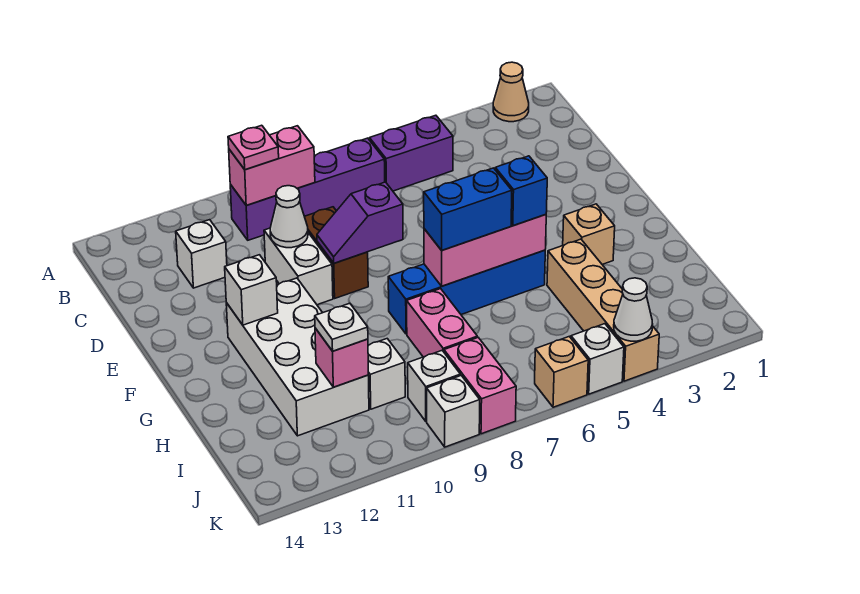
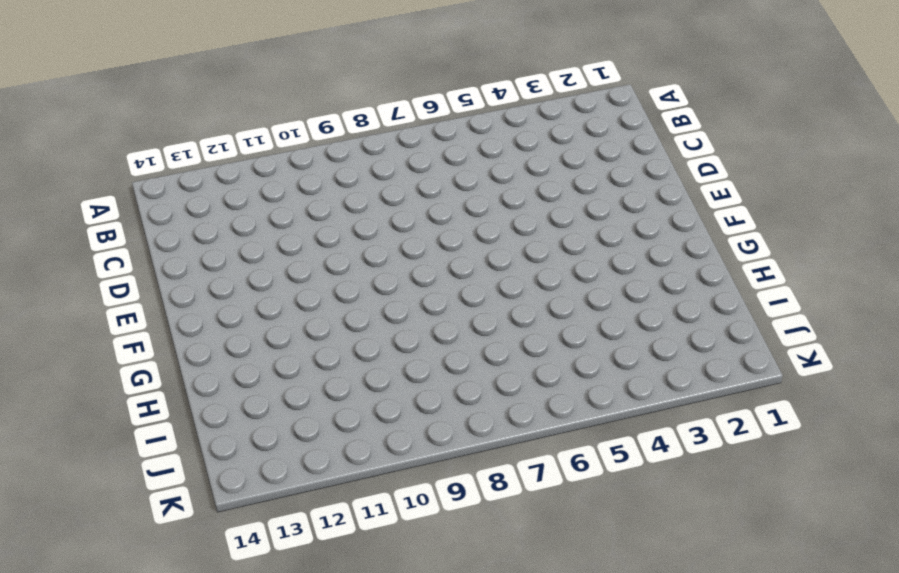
none -> tan 1x1 cone [493,62,529,122]
none -> purple 1x2 brick [370,115,453,191]
none -> purple 1x4 brick [230,138,385,240]

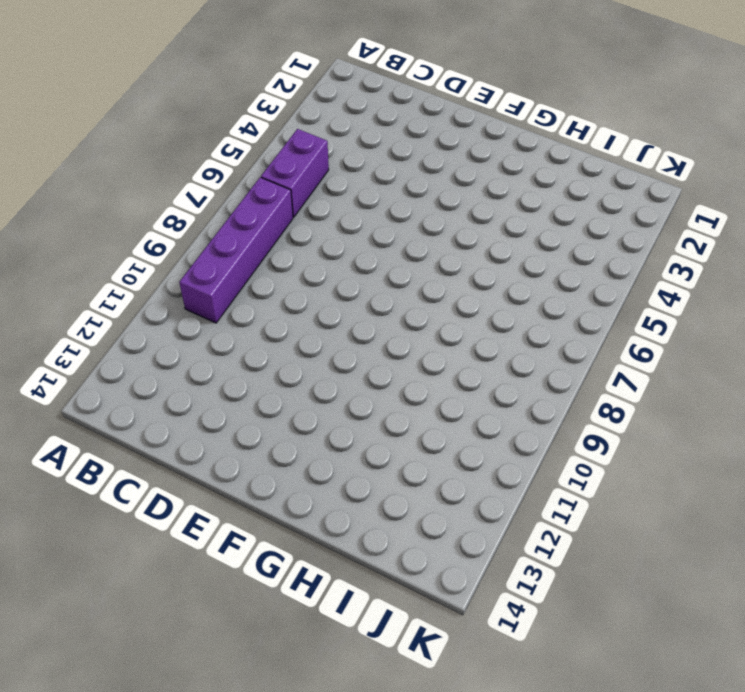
none -> tan 1x1 cone [493,62,529,122]
none -> white 1x1 brick [176,220,227,288]
none -> brown 1x2 brick [304,207,368,298]

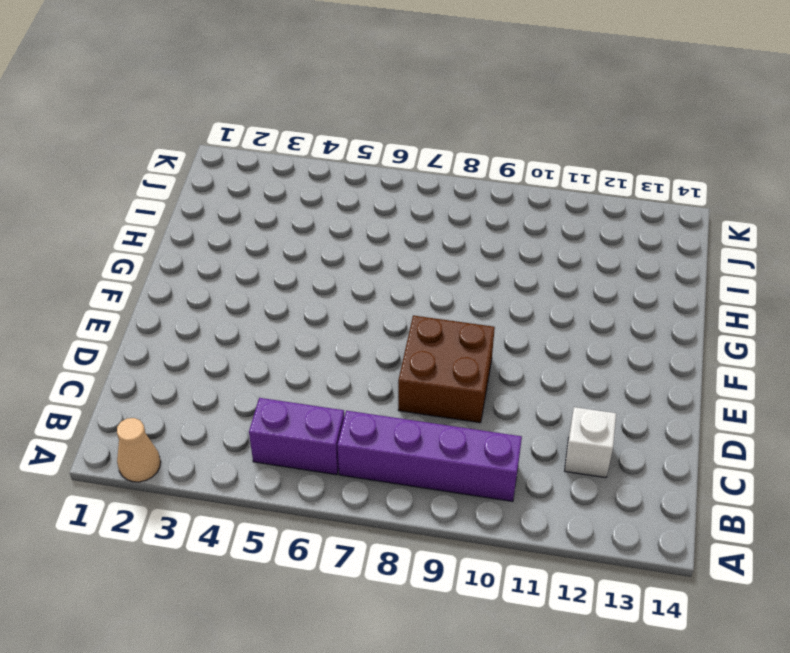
brown 2x2 brick [398,315,495,423] -> brown 1x2 brick [304,207,368,298]
none -> white 1x2 brick [264,228,333,305]
none -> white 2x4 brick [226,278,369,436]
none -> tan 1x1 brick [563,204,615,264]

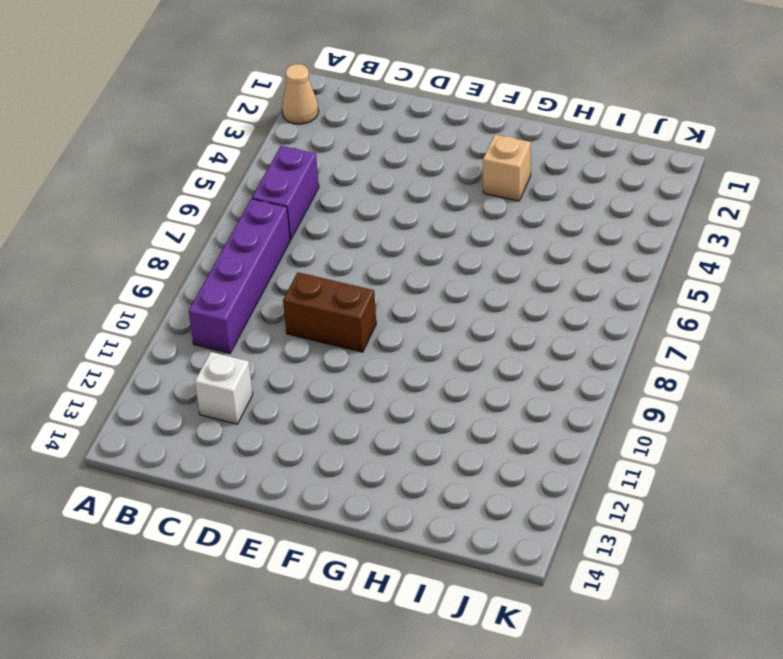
none -> white 1x2 brick [264,228,333,305]
none -> white 2x4 brick [226,278,369,436]
none -> blue 1x4 brick [388,250,545,334]

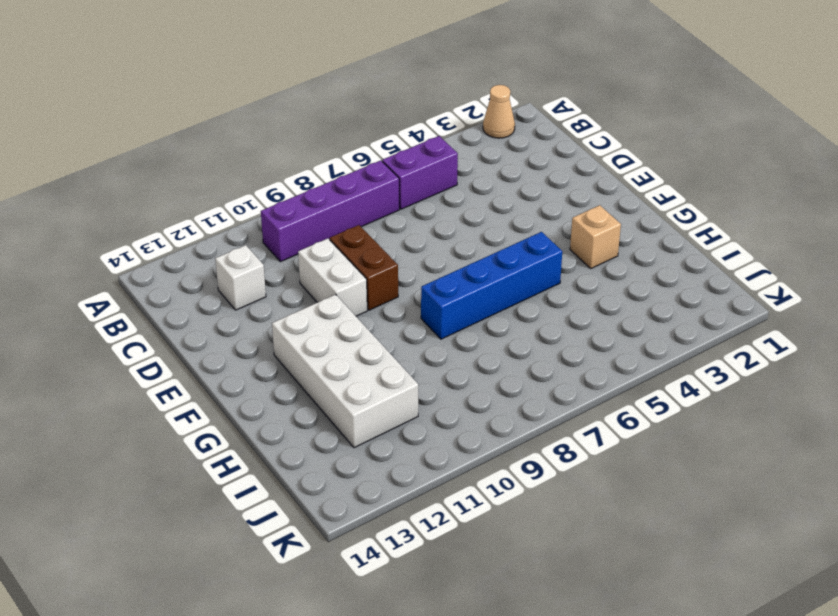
none -> tan 1x4 brick [547,239,659,381]
none -> pink 1x2 brick [407,289,477,357]
none -> white 1x1 brick [368,339,405,409]

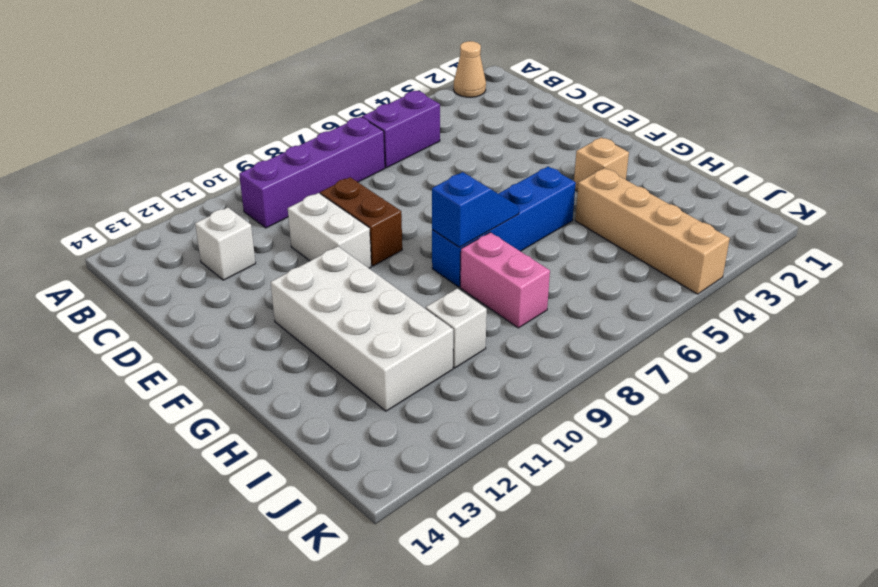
blue 1x2 slope [432,172,519,247] -> pink 1x3 brick [424,215,546,286]
none -> pink 1x2 brick [444,338,516,434]
none -> white 1x1 brick [408,351,460,421]
none -> white 1x1 brick [571,324,624,394]

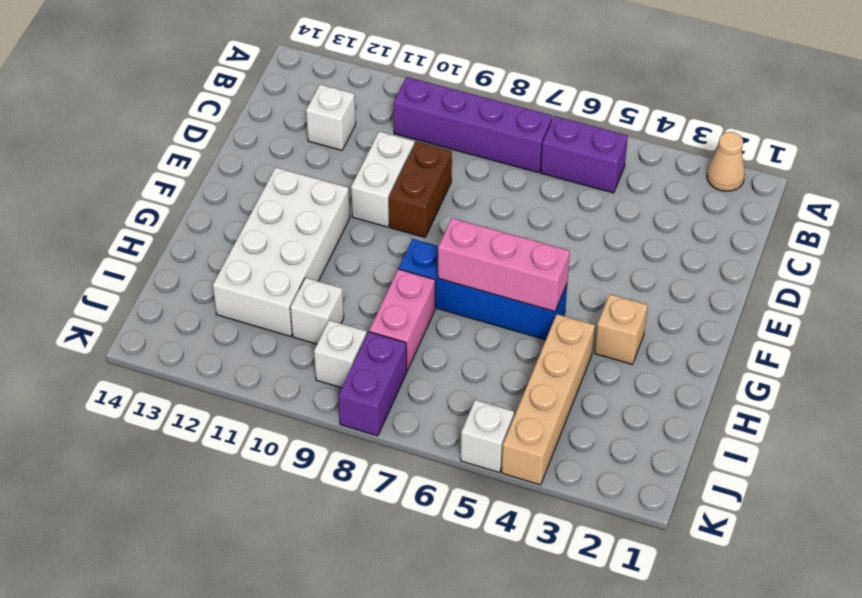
purple 1x2 brick [338,332,407,436] -> pink 1x2 brick [444,338,516,434]
none -> tan 1x1 brick [535,337,588,407]
none -> white 1x1 brick [427,376,480,447]
none -> pink 1x2 brick [229,126,315,205]

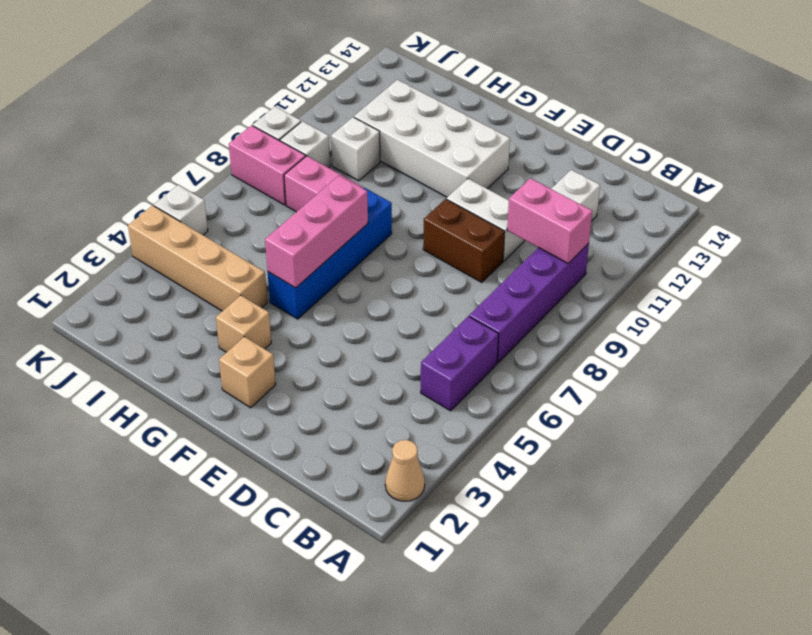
pink 1x2 brick [507,178,592,263] -> pink 1x2 brick turned to [229,126,315,205]
tan 1x1 brick [219,337,276,408] -> tan 1x1 brick moved to [535,337,588,407]
none -> white 1x1 cone [270,186,308,248]
none -> purple 1x2 slope [317,182,403,263]
none -> white 1x1 brick [225,255,278,325]

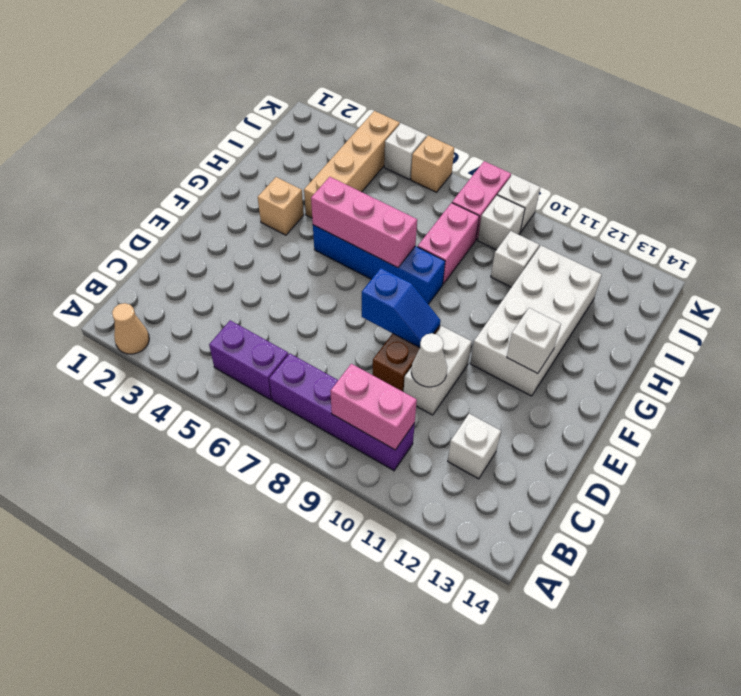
blue 1x2 slope [362,268,440,348] -> purple 1x2 slope [317,182,403,263]
none -> pink 1x1 brick [315,328,368,387]
none -> white 1x1 cone [614,278,652,341]
none -> pink 1x1 plate [228,125,279,170]

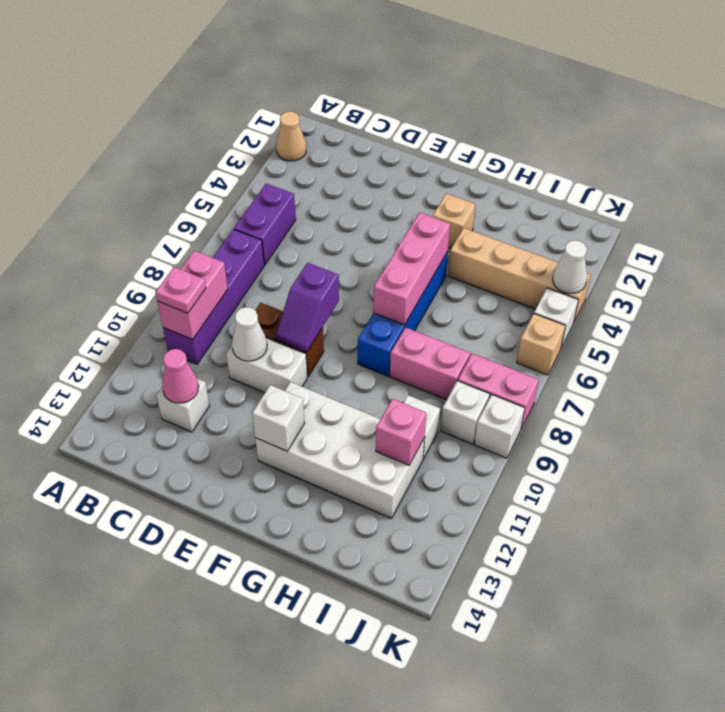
pink 1x1 cone [162,349,199,403] -> none
none -> blue 1x1 brick [495,156,547,226]
none -> blue 1x2 brick [424,168,512,250]
none -> white 1x1 plate [315,303,368,351]

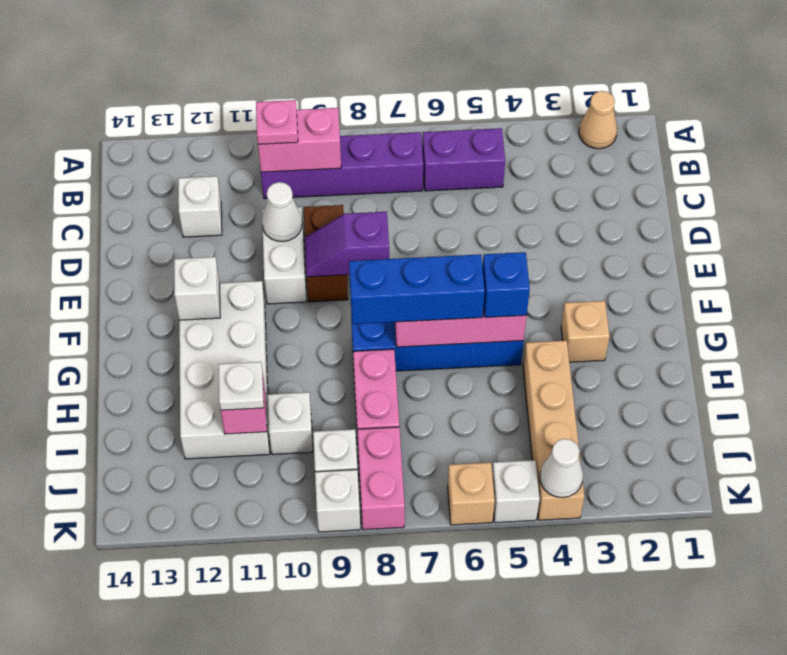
blue 1x3 brick [349,254,485,324] -> blue 1x2 brick [424,168,512,250]

